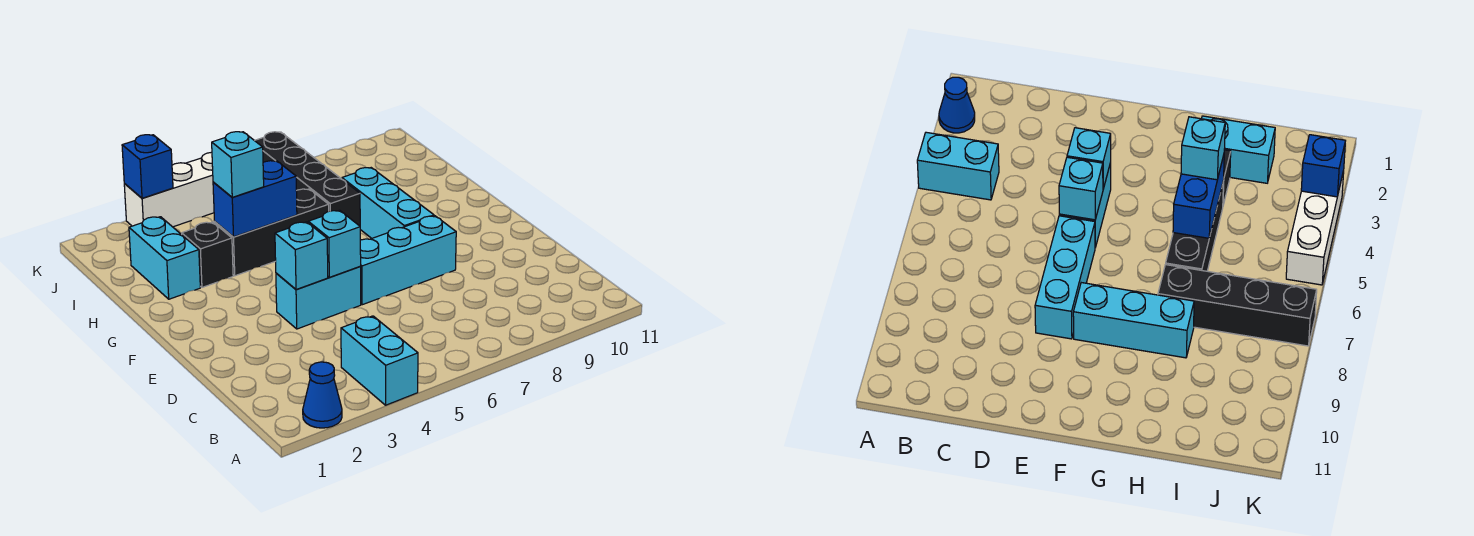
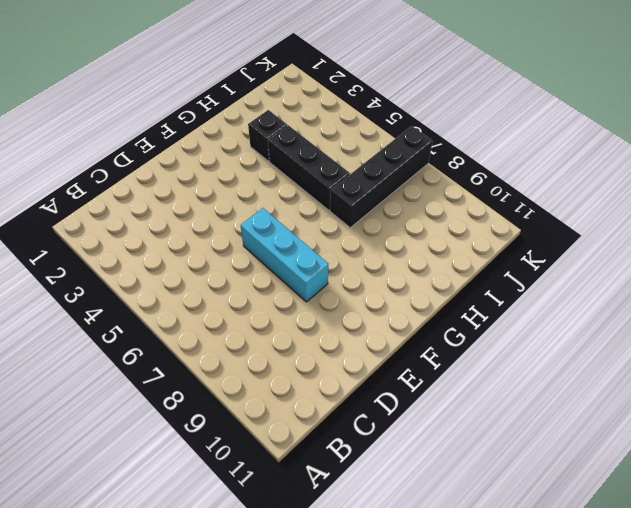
none -> blue 1x1 cone [303,362,342,428]
none -> cyan 1x2 brick [341,316,418,405]
none -> cyan 1x2 brick [276,267,361,329]

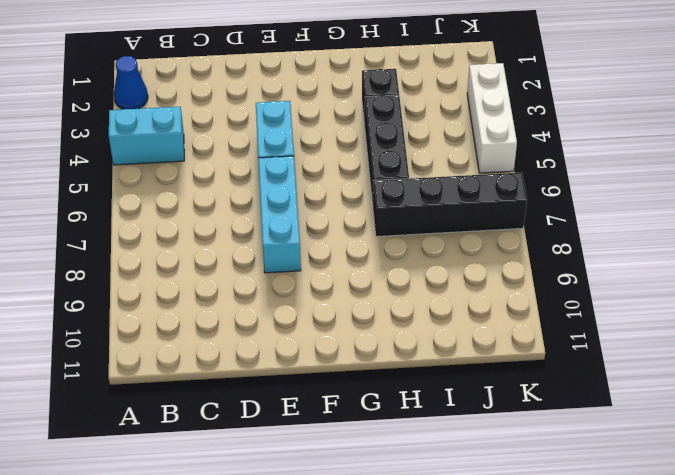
none -> cyan 1x3 brick [342,168,434,238]
none -> cyan 1x2 brick [129,217,200,299]
none -> cyan 1x1 brick [275,222,328,290]

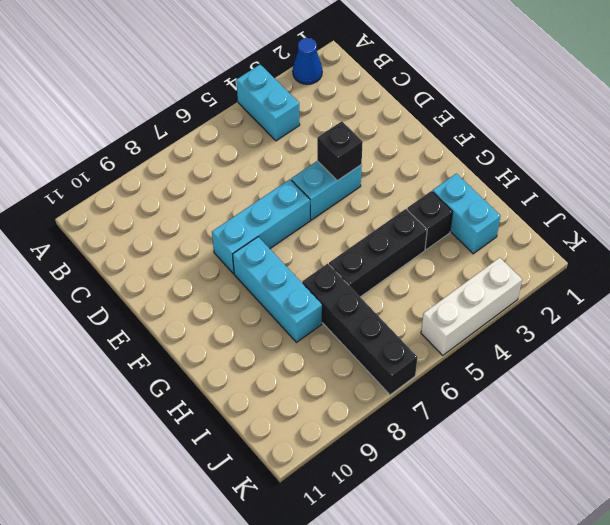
black 1x1 brick [317,121,363,181] -> cyan 1x1 brick [275,222,328,290]
none -> cyan 1x1 brick [308,210,361,277]
none -> blue 1x2 brick [213,161,297,237]
none -> blue 1x1 brick [122,135,173,198]

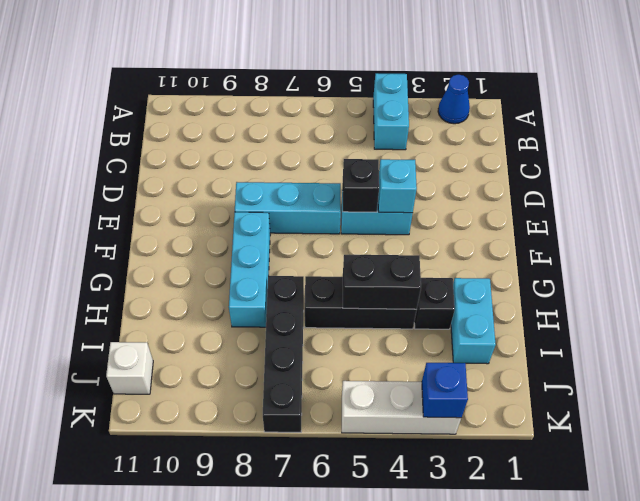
black 1x1 brick [342,159,379,212] -> cyan 1x1 brick [308,210,361,277]
black 1x2 brick [343,255,421,309] -> blue 1x2 brick [213,161,297,237]
white 1x1 brick [106,342,153,394] -> none
none -> cyan 1x1 brick [212,132,264,197]

